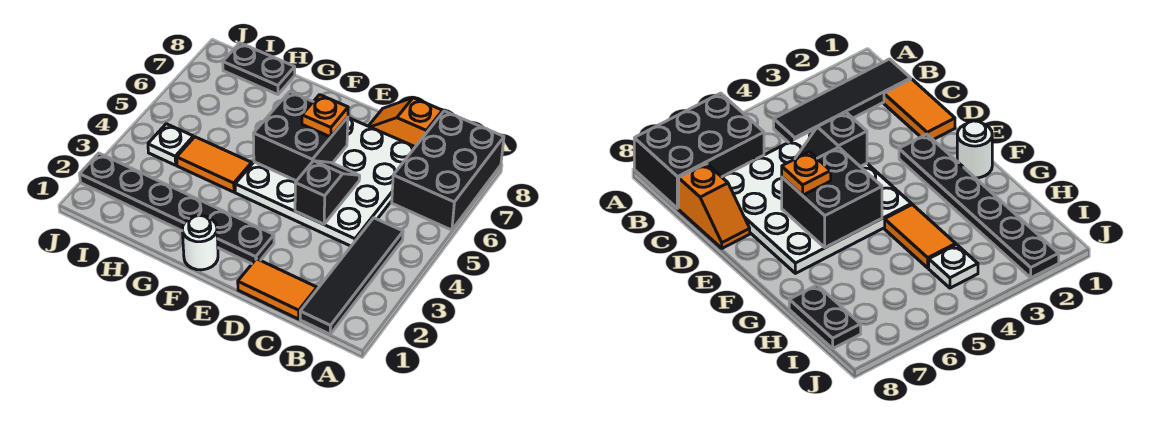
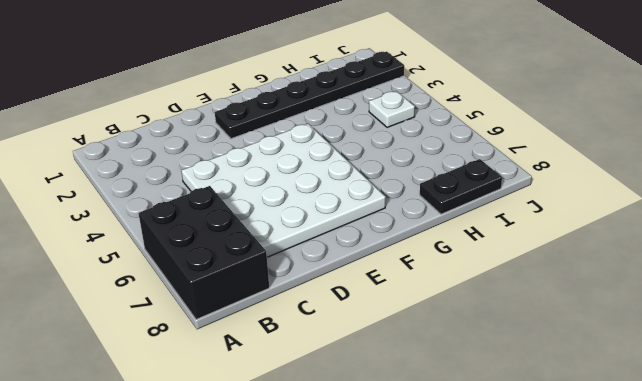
none -> black 1x4 tile [300,218,403,334]
none -> orange 1x2 tile [238,259,317,319]
none -> orange 1x2 slope [369,98,442,147]

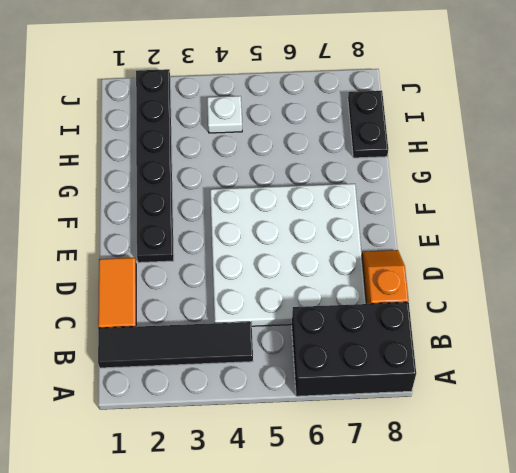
none -> white 1x1 round brick [182,216,218,270]
none -> orange 1x2 tile [177,137,252,192]
none -> black 1x2 slope [295,161,360,224]

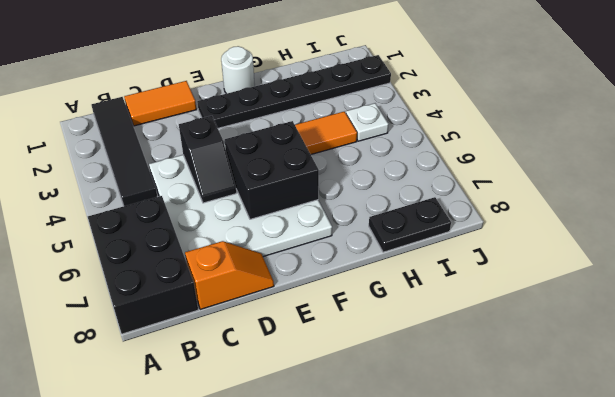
none -> orange 1x1 plate [302,95,348,137]

